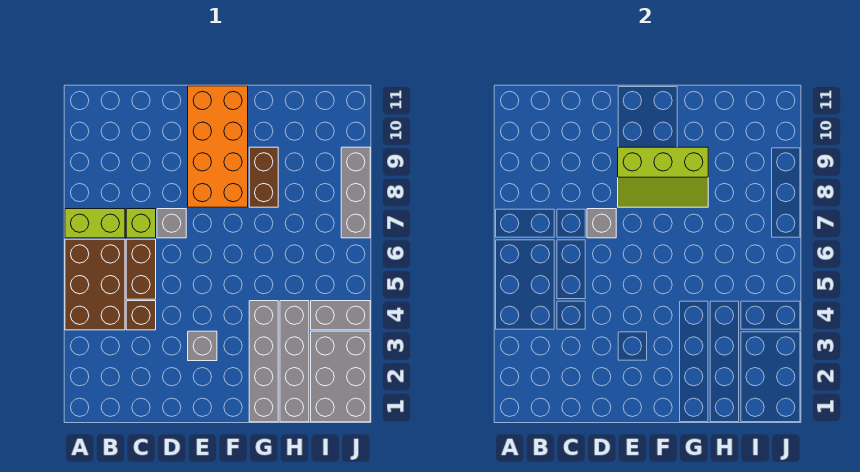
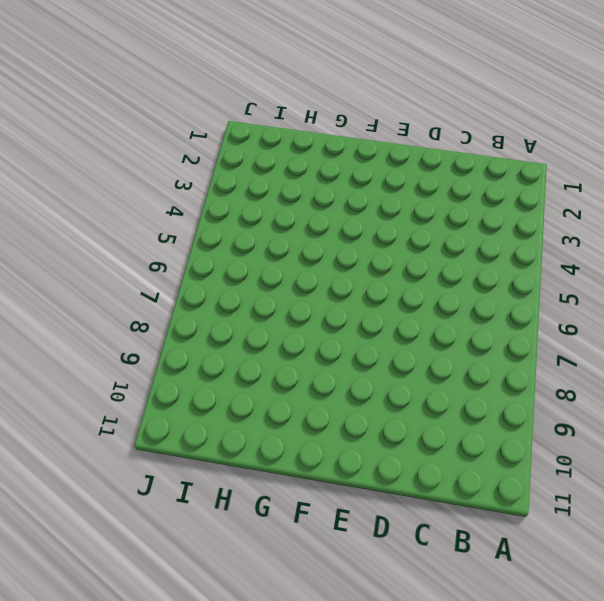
none -> brown 2x3 brick [65,239,125,330]
none -> lime 1x2 brick [65,209,125,238]
none -> brown 1x1 brick [126,301,156,330]

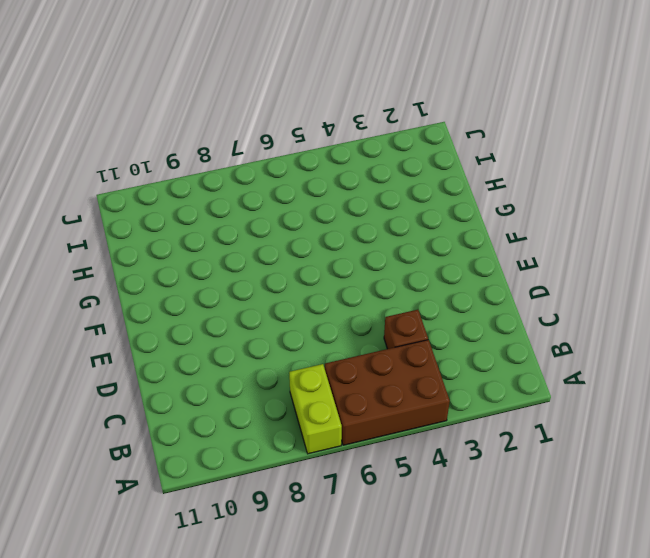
none -> brown 1x2 brick [126,239,156,299]
none -> lime 1x1 brick [126,209,156,238]
none -> grey 1x1 brick [157,209,186,238]

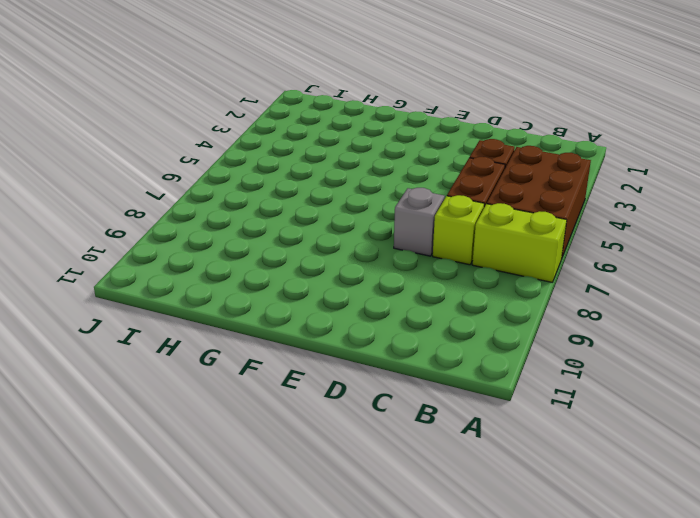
none -> grey 1x1 brick [188,331,217,361]
none -> orange 2x4 brick [188,86,248,207]
none -> grey 1x4 brick [249,301,278,422]

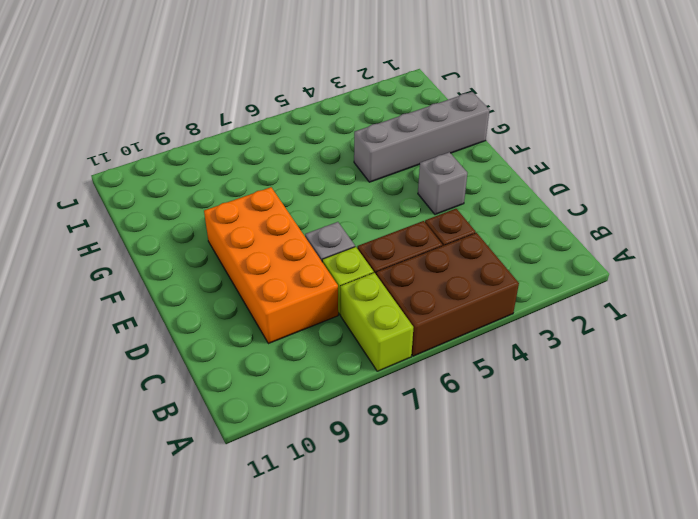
orange 2x4 brick [204,187,338,344] -> orange 2x4 brick turned to [188,86,248,207]
none -> brown 1x2 brick [249,147,278,207]
none -> grey 1x4 brick [280,301,309,422]
none -> grey 2x3 brick [311,331,370,422]

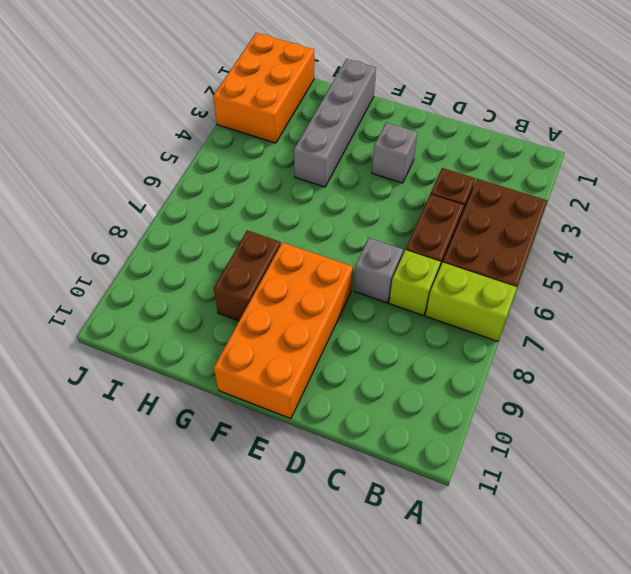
orange 2x3 brick [213,33,314,143] -> grey 2x3 brick [311,331,370,422]
none -> grey 1x4 brick [280,301,309,422]
none -> grey 1x2 brick [311,301,370,330]
none -> grey 1x3 brick [341,147,370,238]

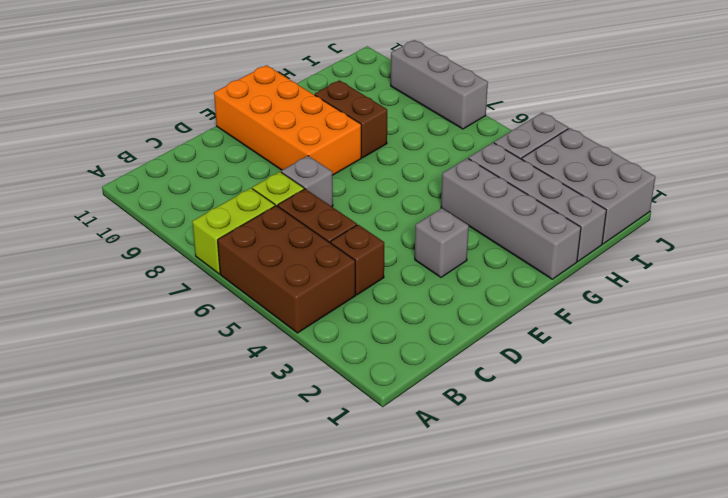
none -> grey 1x1 brick [587,209,616,238]
none -> lime 2x3 slope [618,147,708,207]

